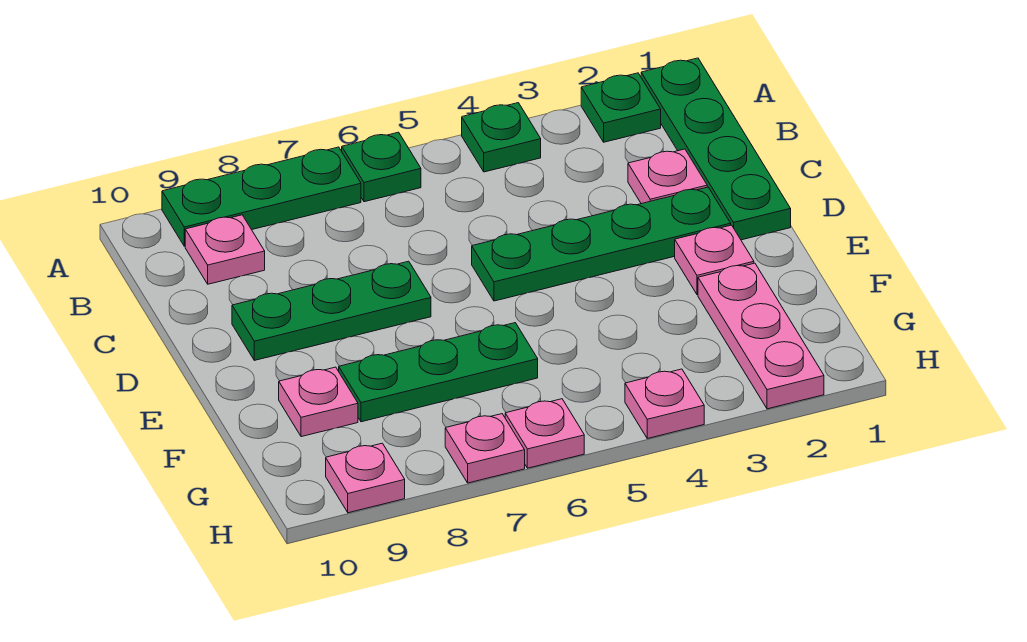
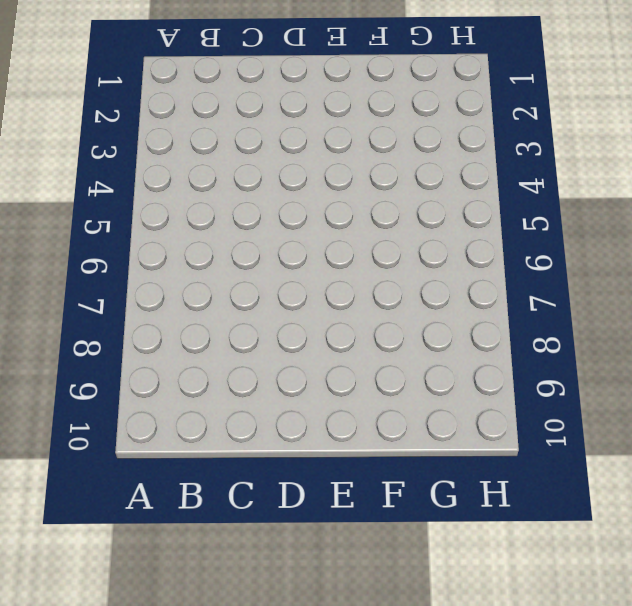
none -> green 1x4 plate [641,58,791,240]
none -> green 1x1 plate [581,73,661,142]
none -> green 1x1 plate [462,103,541,172]

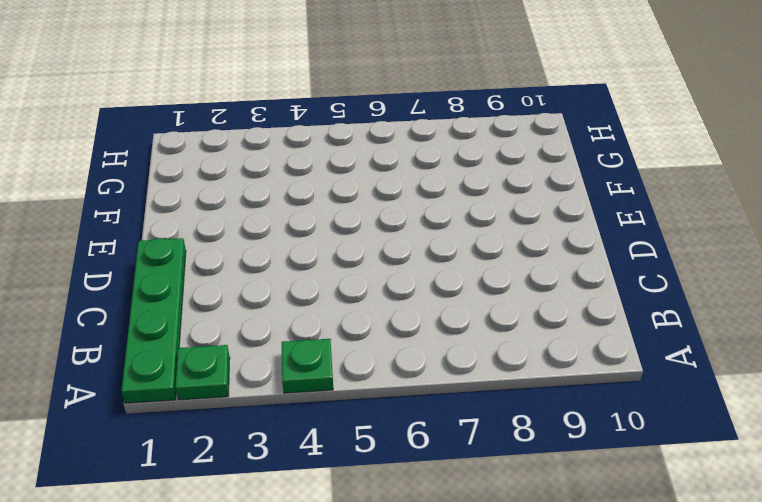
none -> green 1x1 plate [342,132,421,202]
none -> green 1x3 plate [162,147,361,246]
none -> pink 1x1 plate [185,215,265,284]

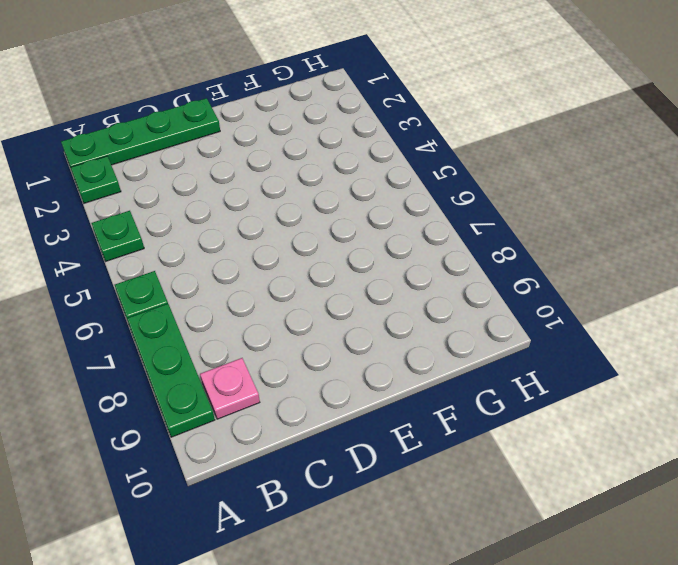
none -> pink 1x1 plate [628,149,707,204]
none -> green 1x4 plate [472,187,731,301]
none -> green 1x3 plate [232,261,431,360]

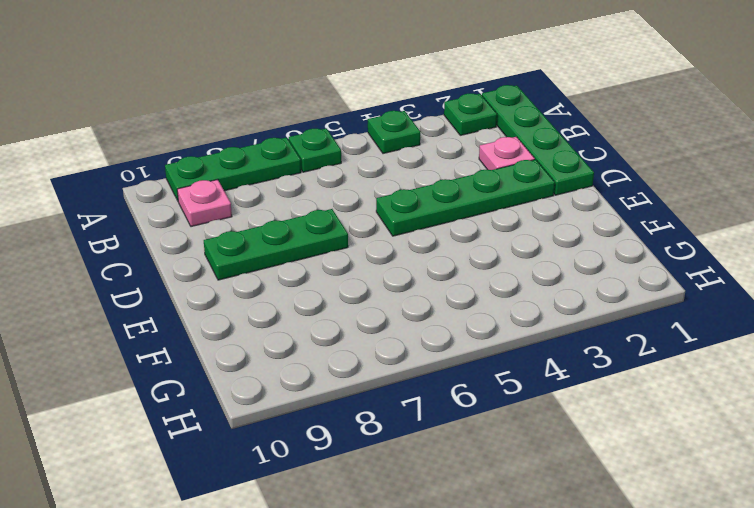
none -> pink 1x1 plate [675,225,754,295]
none -> pink 1x3 plate [698,263,824,409]
none -> green 1x3 plate [339,323,538,422]

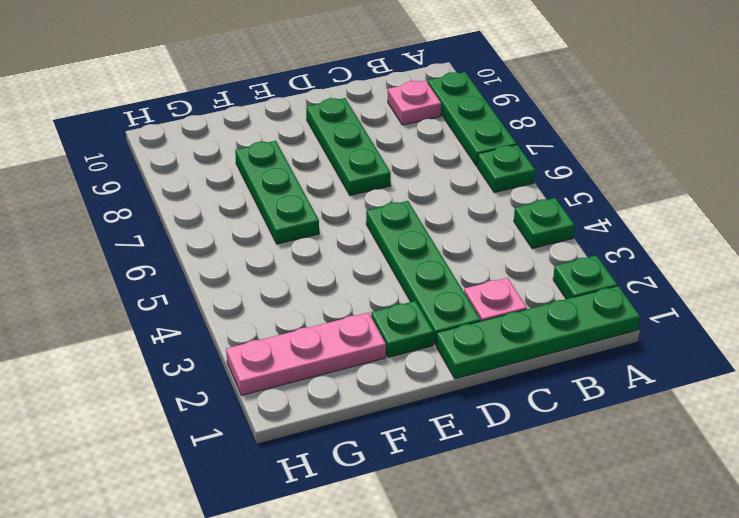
green 1x1 plate [371,301,434,357] -> pink 1x1 plate [675,225,754,295]
none -> pink 1x1 plate [279,367,358,437]
none -> pink 1x1 plate [625,369,704,438]
none -> pink 1x1 plate [505,399,584,468]

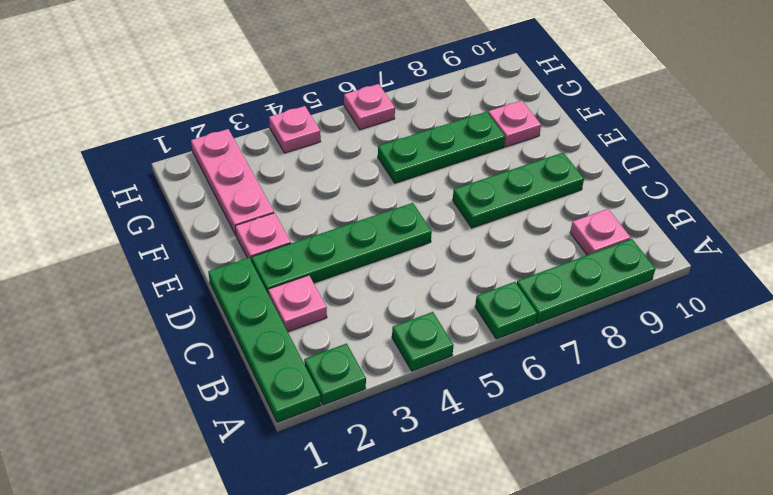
none -> pink 1x1 plate [445,414,525,483]
none -> pink 1x1 plate [326,443,405,513]

